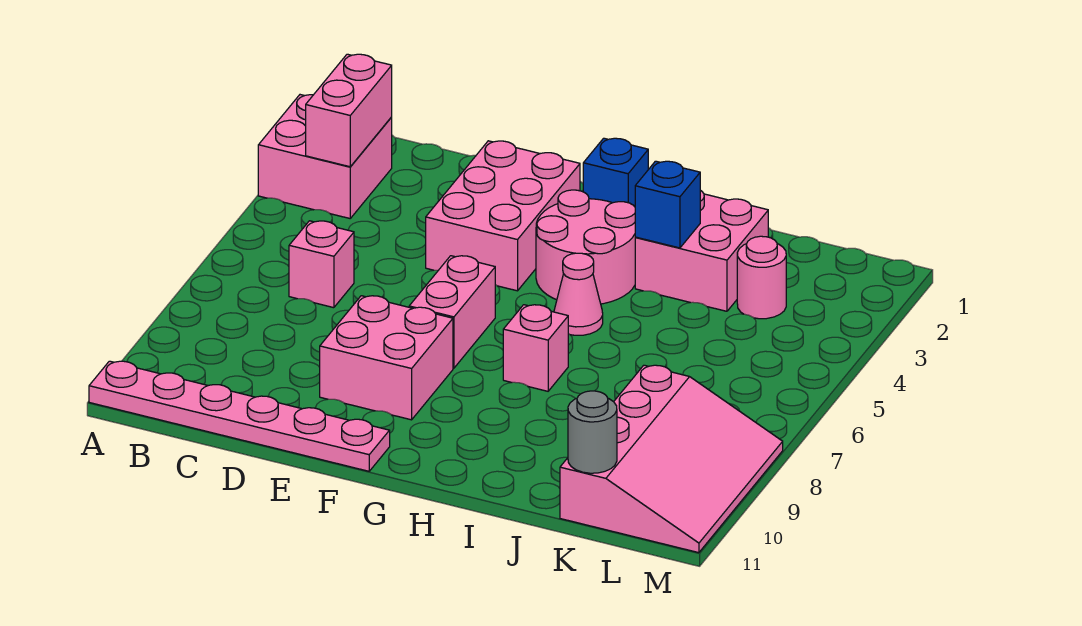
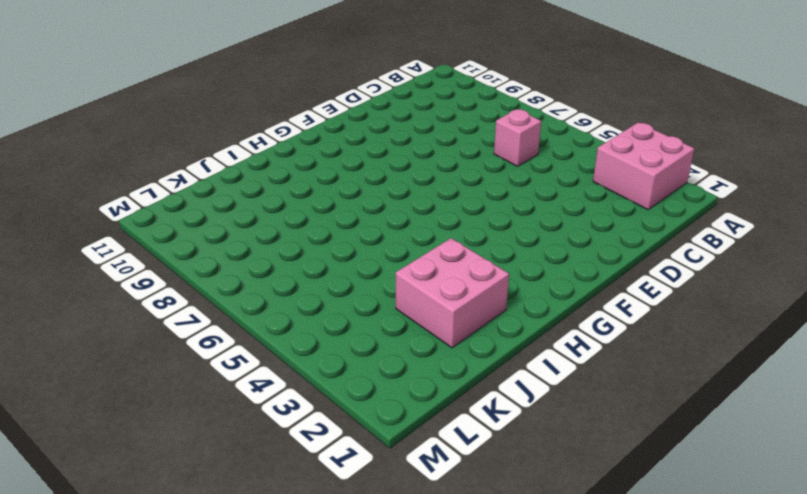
none -> pink 1x6 plate [89,361,390,471]
none -> pink 2x3 brick [426,141,580,291]
none -> pink 2x2 brick [320,296,453,420]

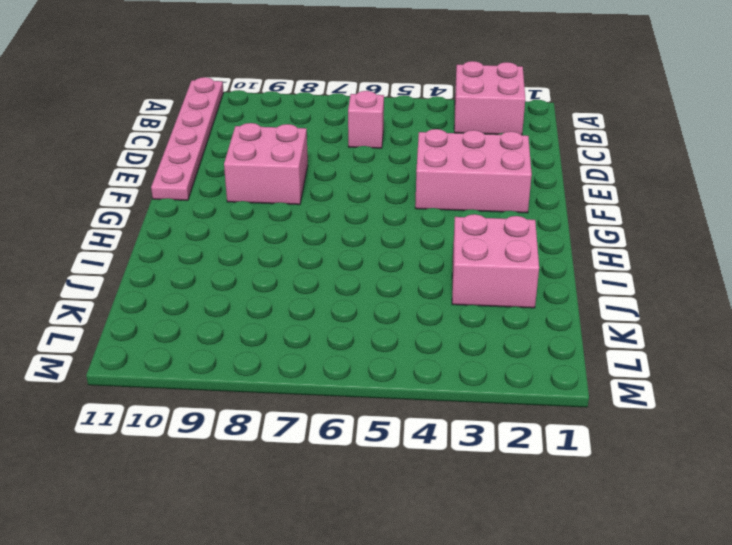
none -> pink 1x2 brick [409,256,495,368]
none -> blue 1x1 brick [583,138,648,207]
none -> pink 2x2 round brick [536,190,636,304]

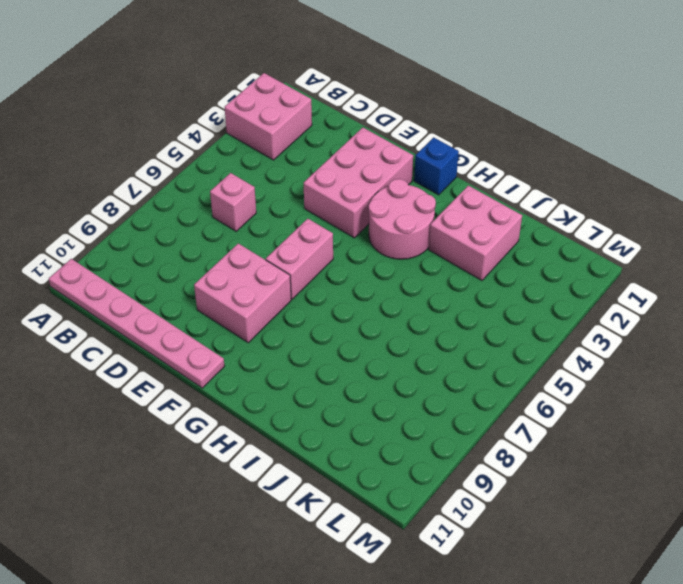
none -> pink 1x1 cone [554,253,603,335]
none -> pink 1x1 brick [503,305,568,391]
none -> pink 1x1 round brick [737,236,786,319]

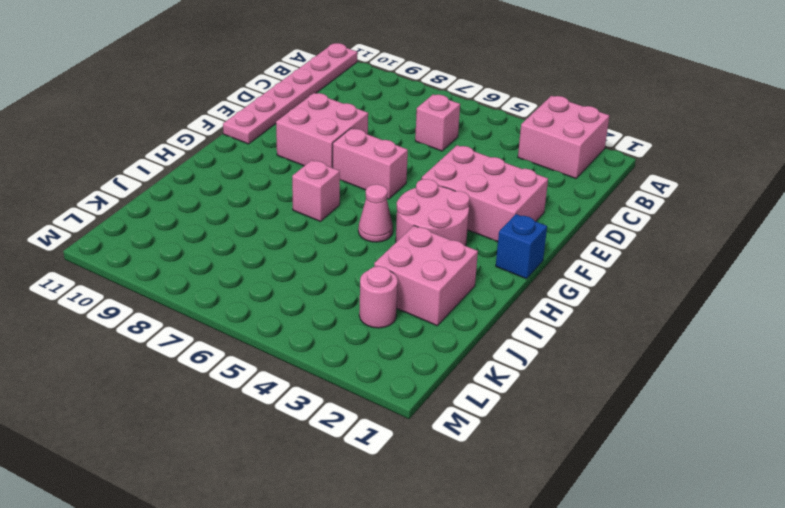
none -> pink 3x4 slope [560,365,783,553]
none -> pink 1x2 brick [306,54,392,167]
none -> blue 1x1 brick [635,161,700,248]

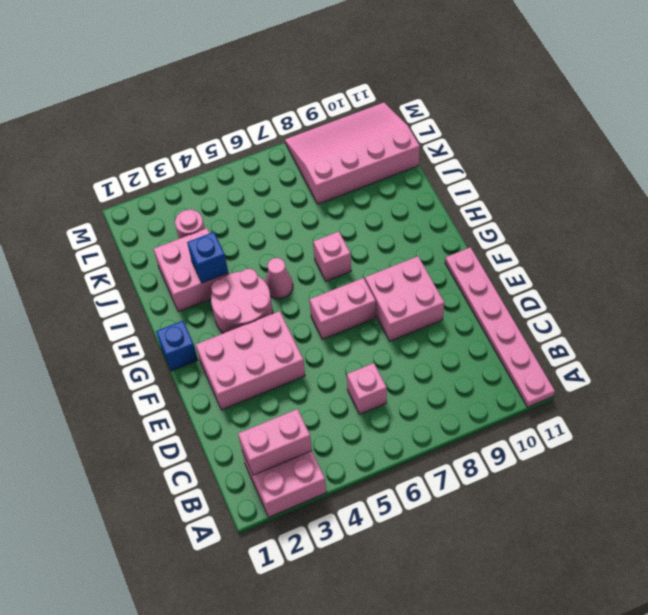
none -> grey 1x1 round brick [568,391,617,473]

